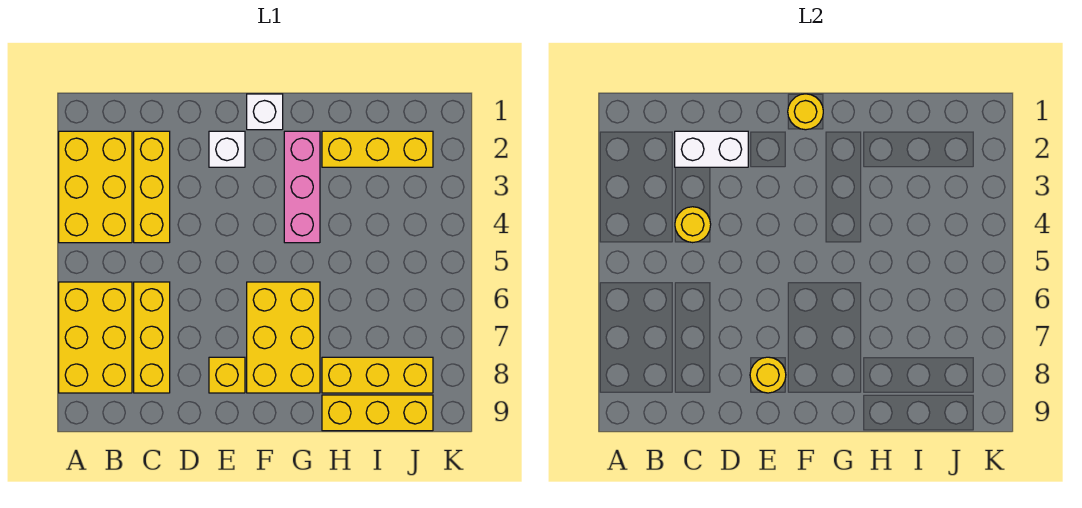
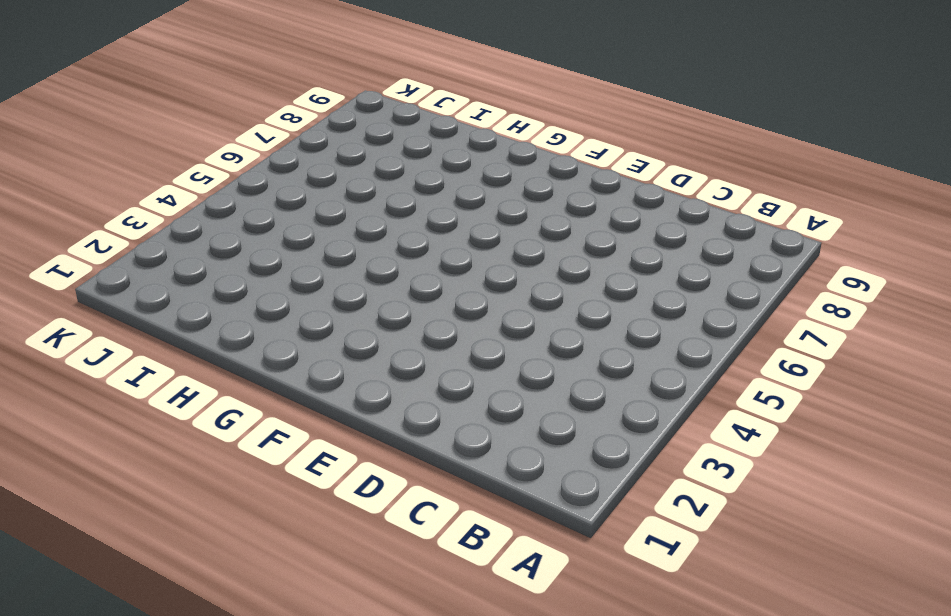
none -> yellow 2x3 brick [59,131,132,243]
none -> yellow 2x3 brick [59,282,132,393]
none -> yellow 1x3 brick [134,131,170,243]

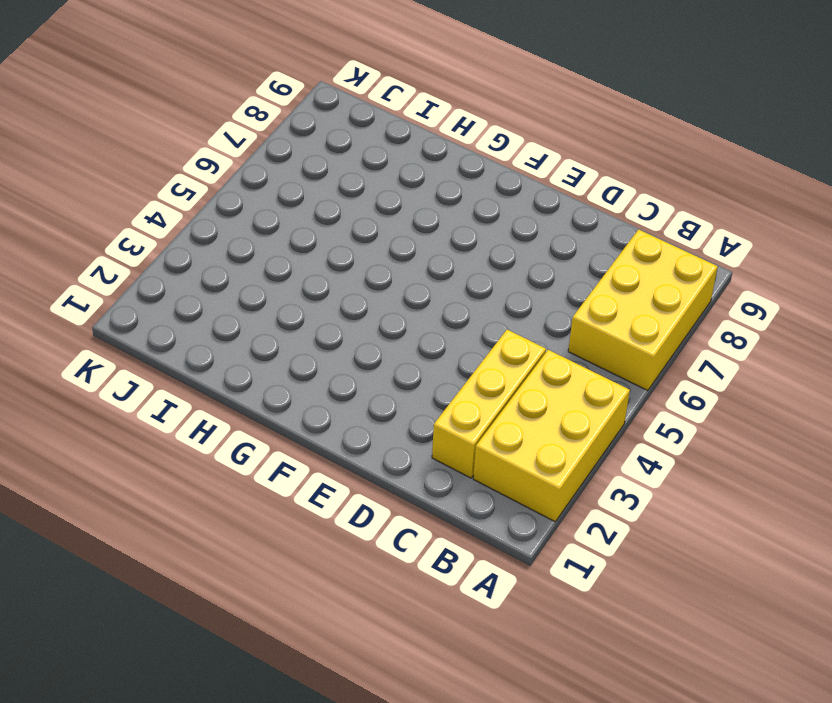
none -> yellow 1x3 brick [134,282,170,393]
none -> white 1x1 brick [209,131,245,167]
none -> yellow 1x1 brick [209,357,245,393]

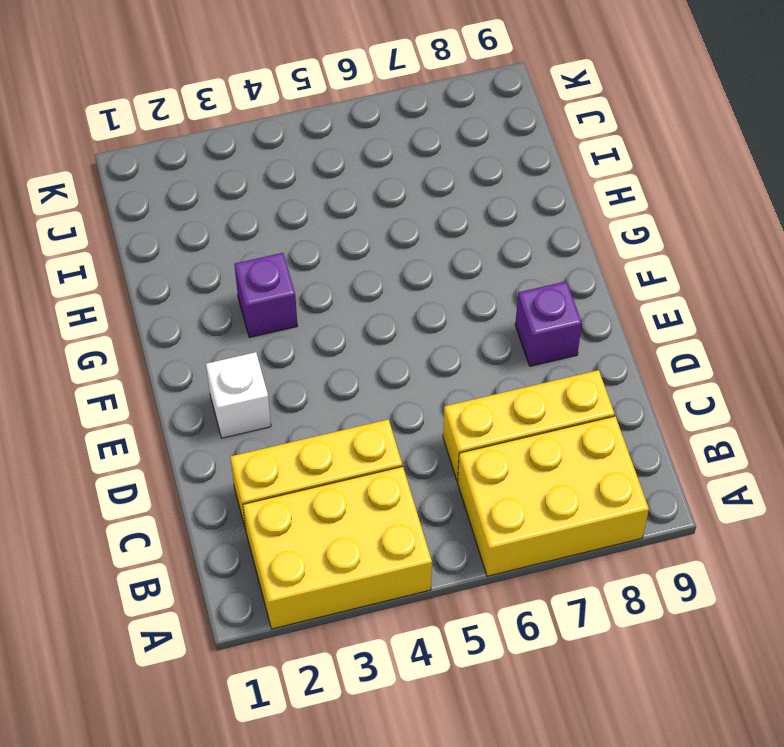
purple 1x1 brick [515,281,582,366] -> yellow 1x1 brick [209,357,245,393]
purple 1x1 brick [234,253,297,337] -> pink 1x3 brick [284,131,320,243]
none -> white 1x1 brick [247,94,283,130]
none -> yellow 2x3 brick [247,282,320,393]
none -> yellow 1x3 brick [322,131,433,167]

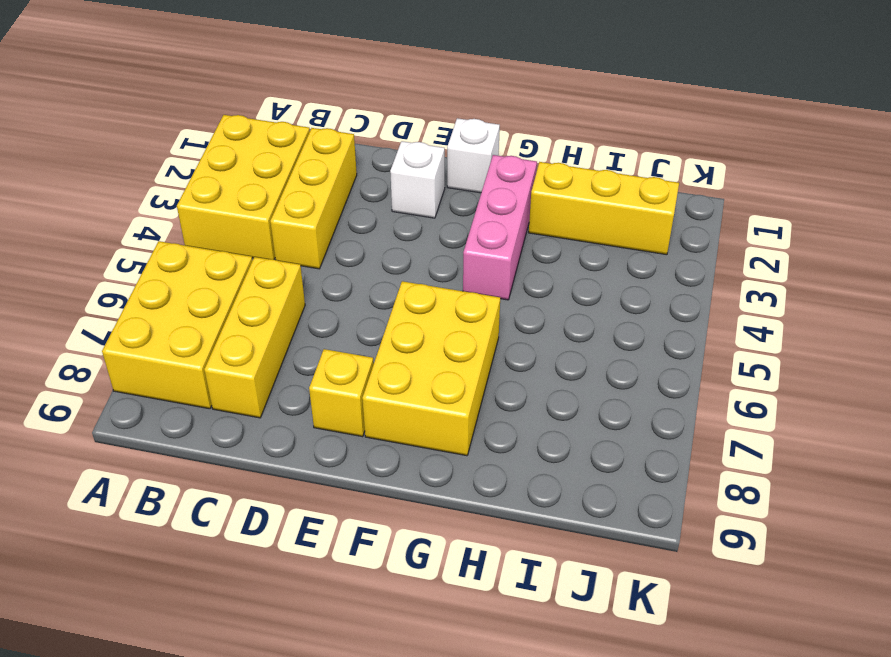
none -> yellow 1x3 brick [322,357,433,393]
none -> yellow 1x3 brick [322,395,433,431]
none -> white 1x2 brick [675,131,748,167]

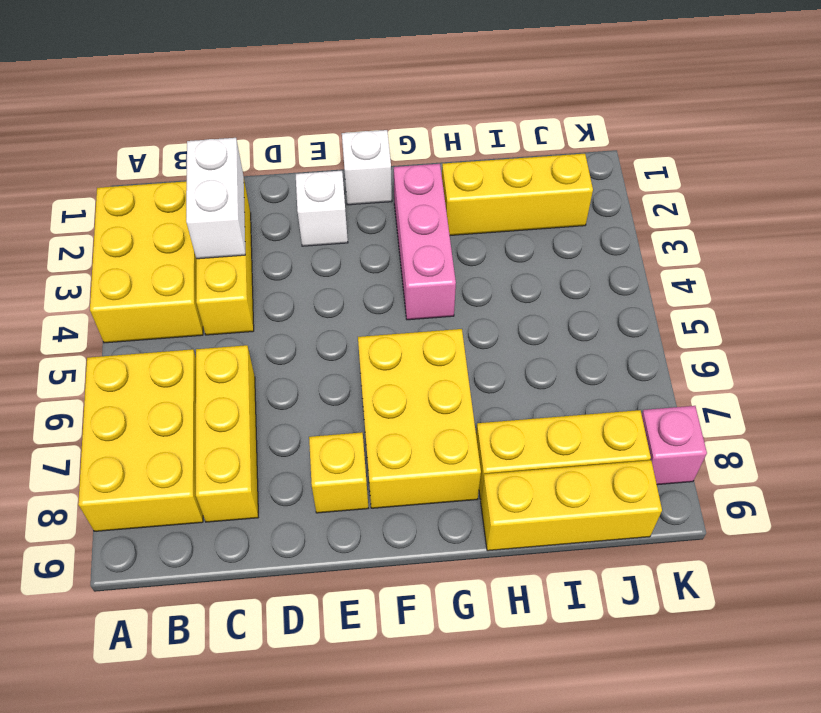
white 1x2 brick [186,138,245,259] -> white 1x2 brick turned to [675,131,748,167]
pink 1x1 brick [642,406,707,485] -> none
none -> yellow 1x1 round brick [675,207,711,243]
none -> yellow 1x1 round brick [750,357,786,393]
none -> yellow 1x1 round brick [788,94,823,130]

